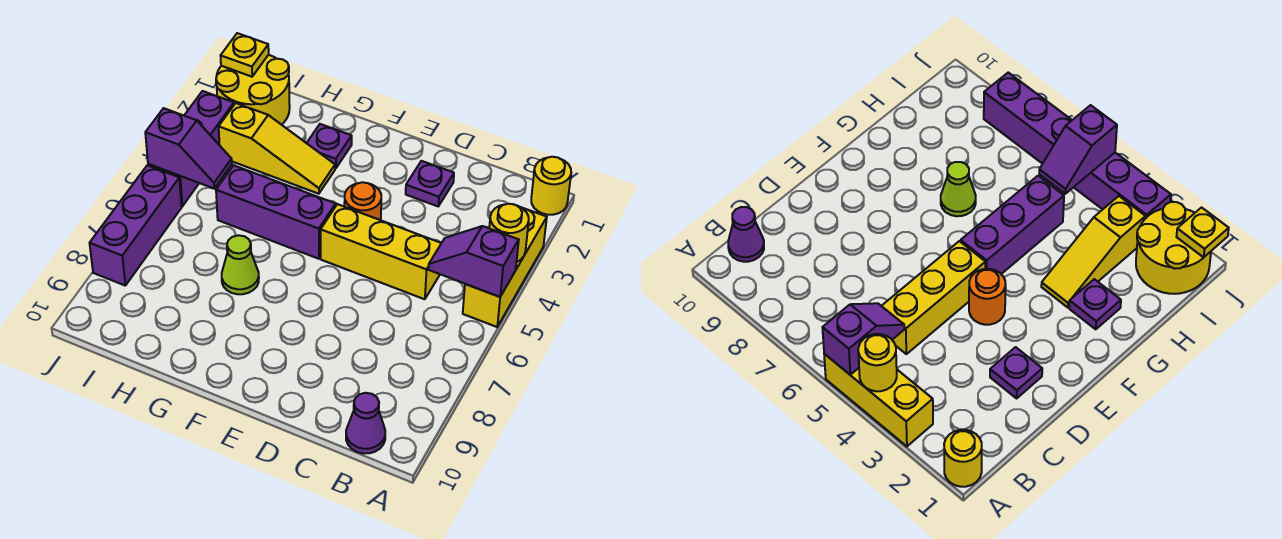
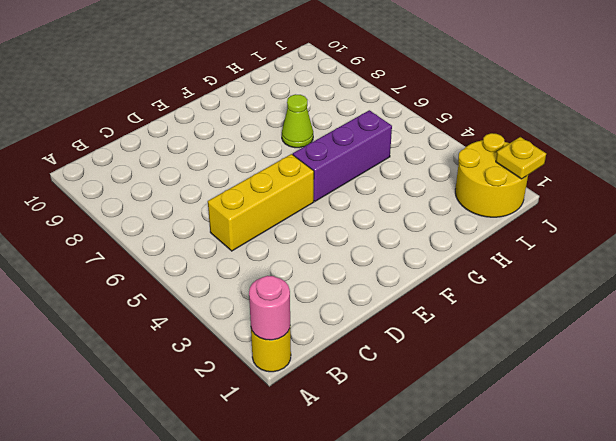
pink 1x1 round brick [249,276,290,340] -> none
none -> yellow 1x3 brick [463,208,547,327]
none -> purple 1x1 cone [346,393,385,453]
none -> purple 1x1 plate [406,161,454,206]

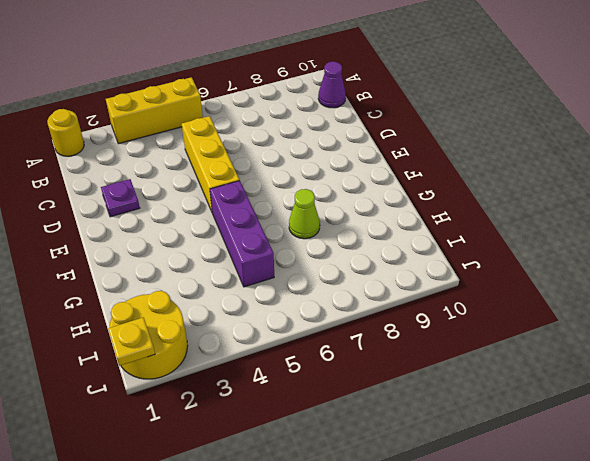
none -> orange 1x1 round brick [344,182,381,220]
none -> purple 1x1 plate [307,124,352,169]
none -> yellow 1x3 slope [219,103,335,194]

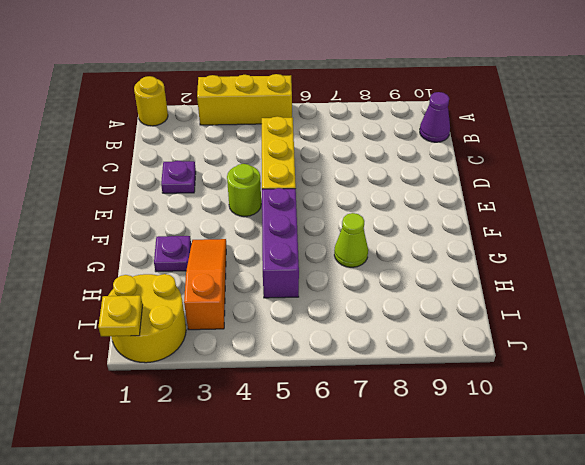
lime 1x1 round brick [227,164,261,216] -> orange 1x1 round brick [344,182,381,220]
orange 1x3 slope [184,239,226,330] -> yellow 1x3 slope [219,103,335,194]
none -> purple 1x3 brick [148,91,234,206]
none -> purple 1x3 brick [90,165,181,285]
none -> yellow 1x1 round brick [489,204,529,262]

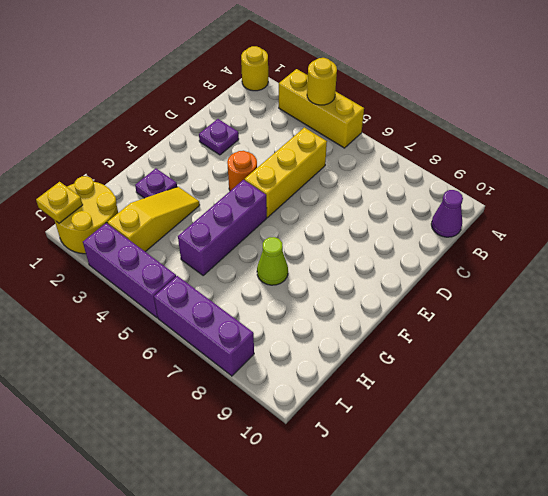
none -> purple 1x2 slope [428,226,519,297]
none -> purple 1x2 slope [145,108,232,188]

